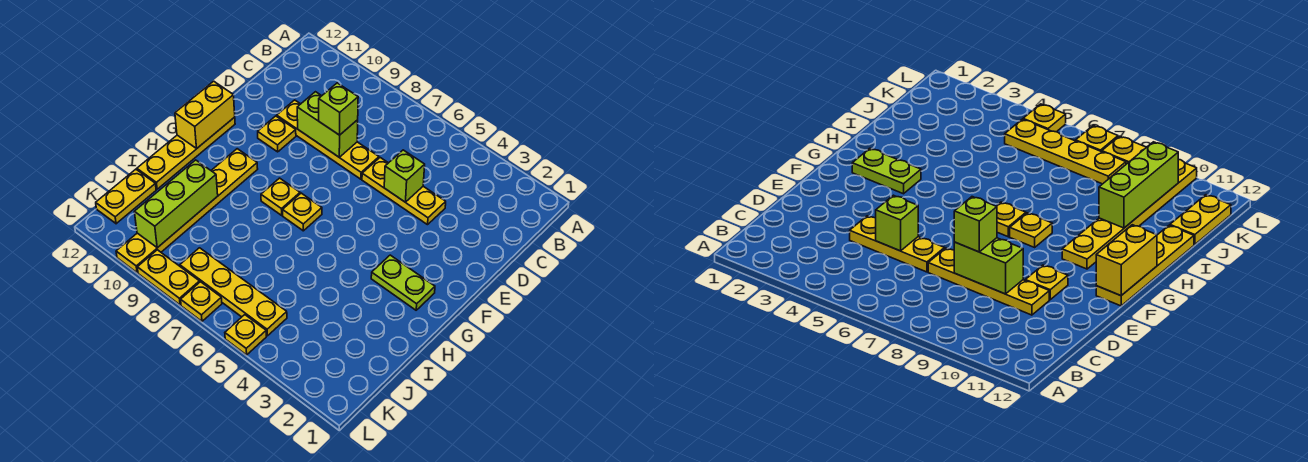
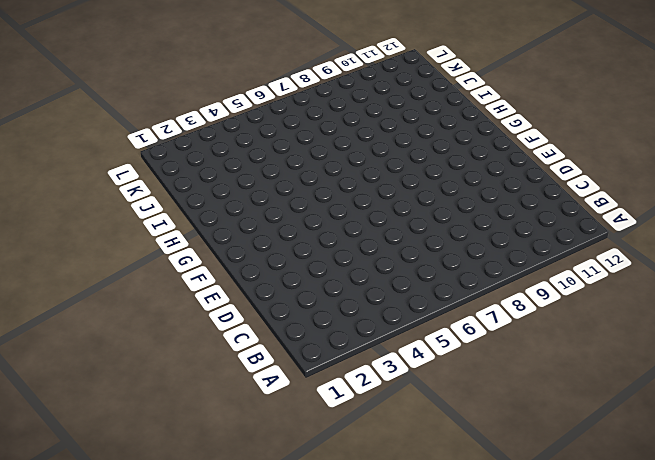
none -> yellow 1x3 plate [362,158,446,225]
none -> yellow 1x4 plate [277,100,379,179]
none -> yellow 1x1 plate [258,116,296,152]

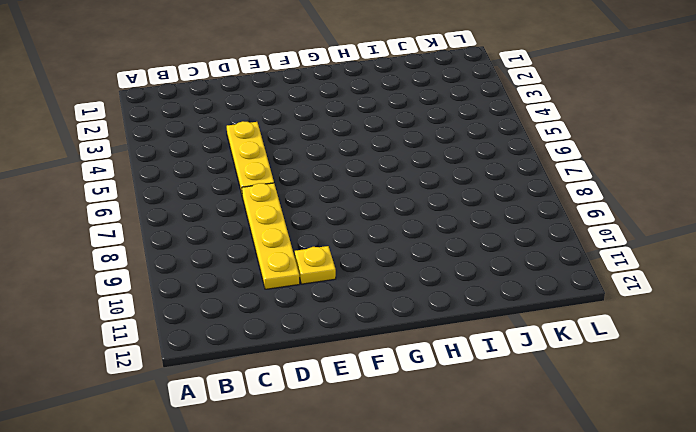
none -> yellow 1x4 plate [137,117,235,189]
none -> lime 1x2 plate [371,255,435,310]
none -> yellow 1x1 plate [283,193,322,231]

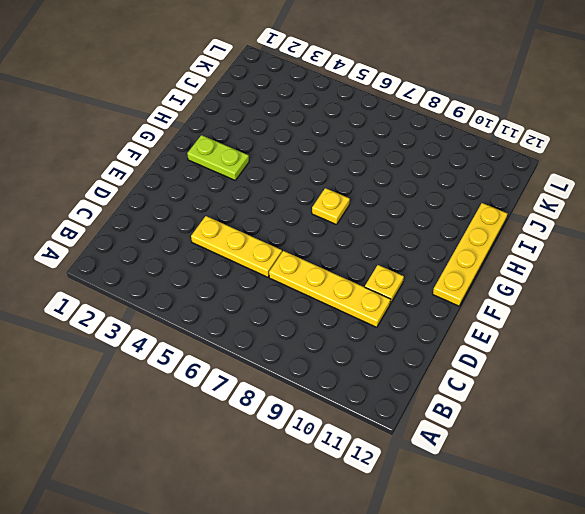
none -> yellow 1x1 plate [261,178,300,215]
none -> yellow 1x6 plate [116,149,258,273]
none -> yellow 1x2 plate [96,169,156,224]

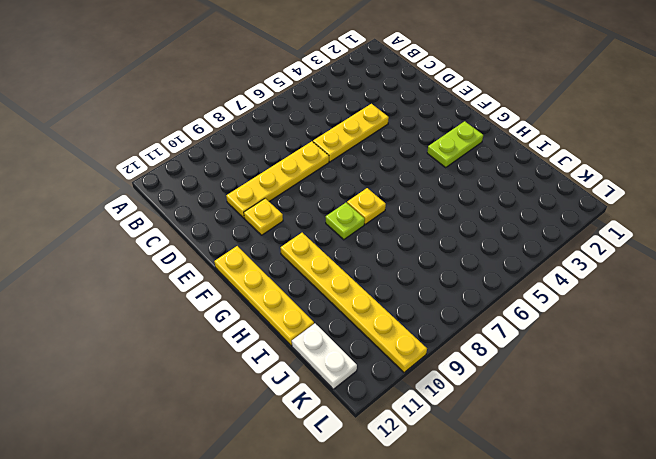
lime 1x1 plate [325,203,365,240] -> yellow 1x1 plate [261,178,300,215]
white 1x2 plate [292,324,357,389] -> yellow 1x2 plate [96,169,156,224]
none -> yellow 1x4 plate [180,248,287,336]
none -> yellow 1x1 plate [225,315,266,355]
none -> yellow 1x1 plate [181,282,222,321]

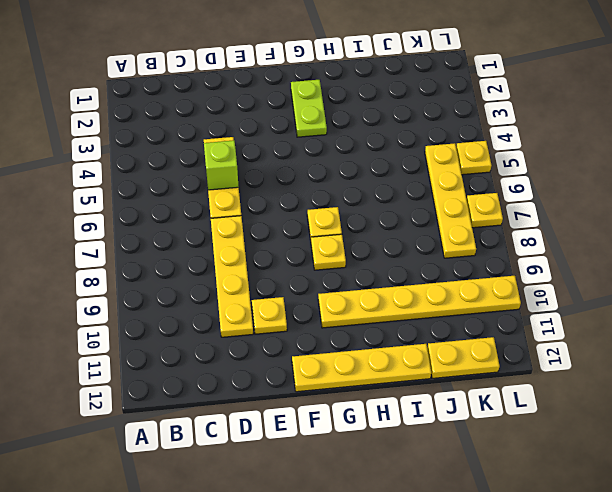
none -> yellow 1x2 plate [137,250,200,305]
none -> lime 1x2 brick [297,92,358,157]
none -> yellow 1x2 brick [175,81,235,149]

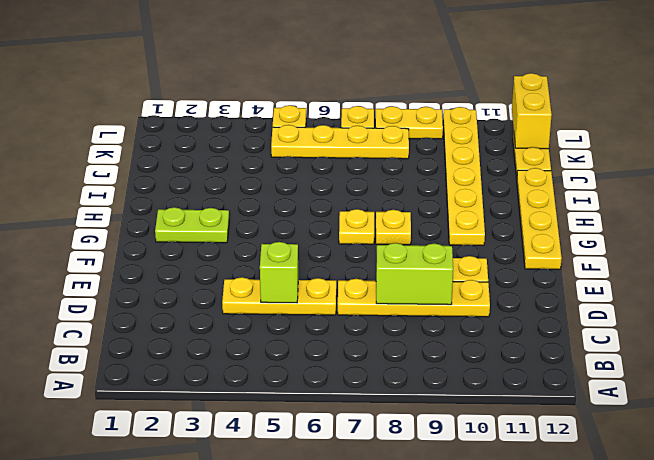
yellow 1x2 brick [512,73,552,149] -> yellow 1x2 brick moved to [175,81,235,149]
none -> lime 1x3 brick [135,160,218,248]
none -> lime 1x1 brick [319,83,358,135]

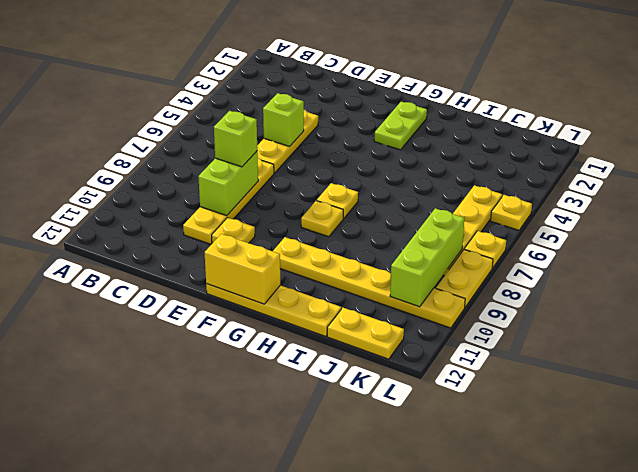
lime 1x3 brick [390,208,464,307] -> lime 1x3 brick turned to [135,160,218,248]

